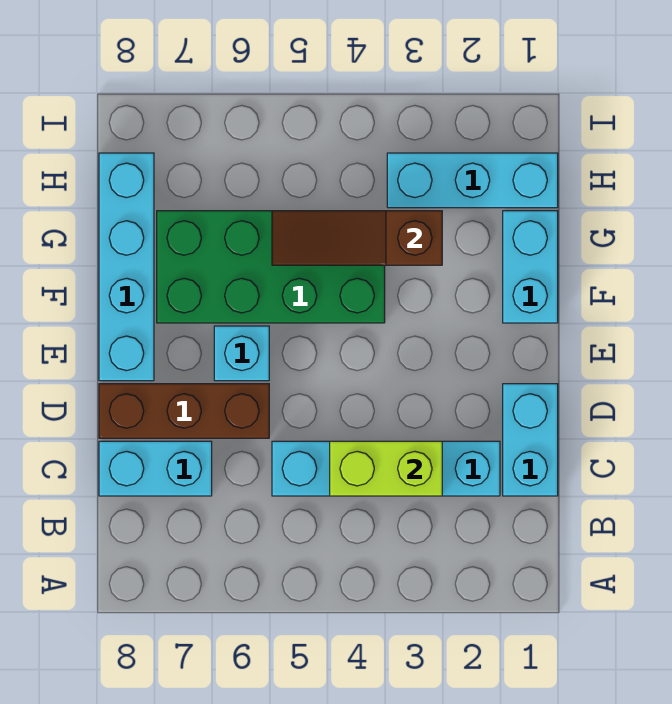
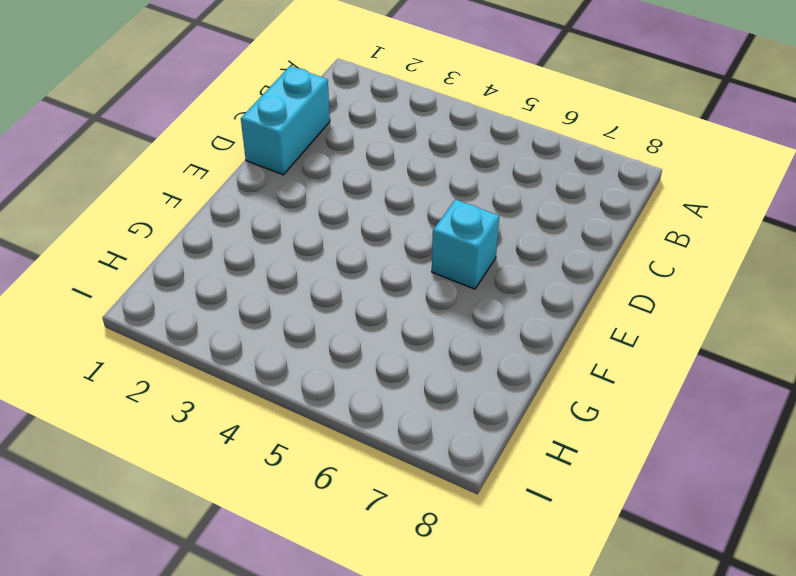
none -> cyan 1x4 brick [272,441,500,496]
none -> cyan 1x2 brick [99,441,212,496]

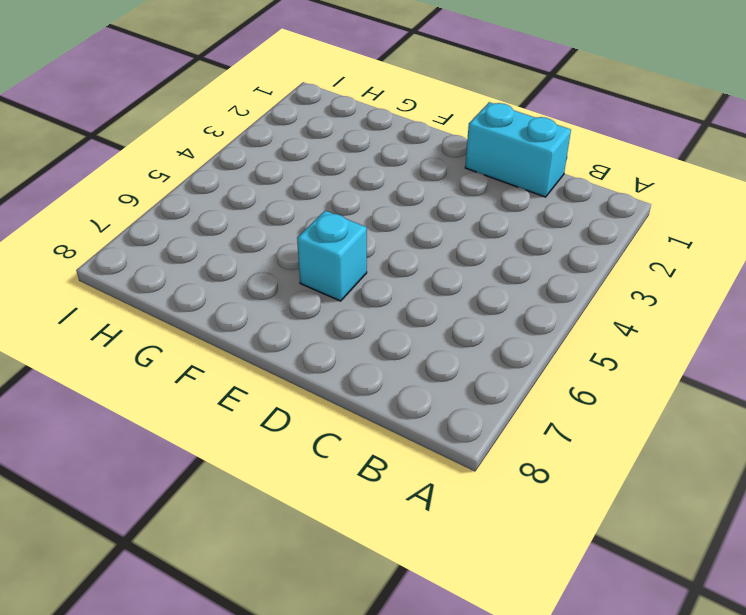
none -> cyan 1x4 brick [272,441,500,496]
none -> cyan 1x2 brick [99,441,212,496]

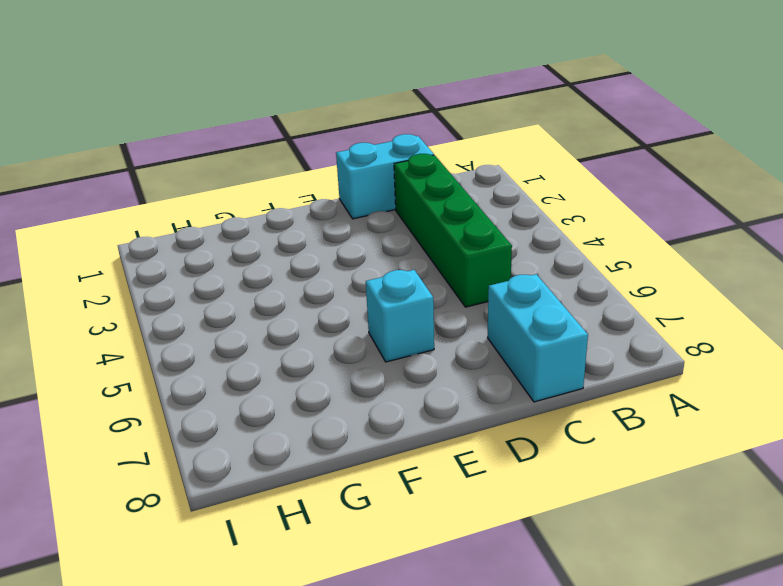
green 1x4 brick [394,154,512,307] -> cyan 1x4 brick [272,441,500,496]
none -> brown 1x3 brick [99,384,269,438]
none -> cyan 1x4 brick [99,153,154,381]

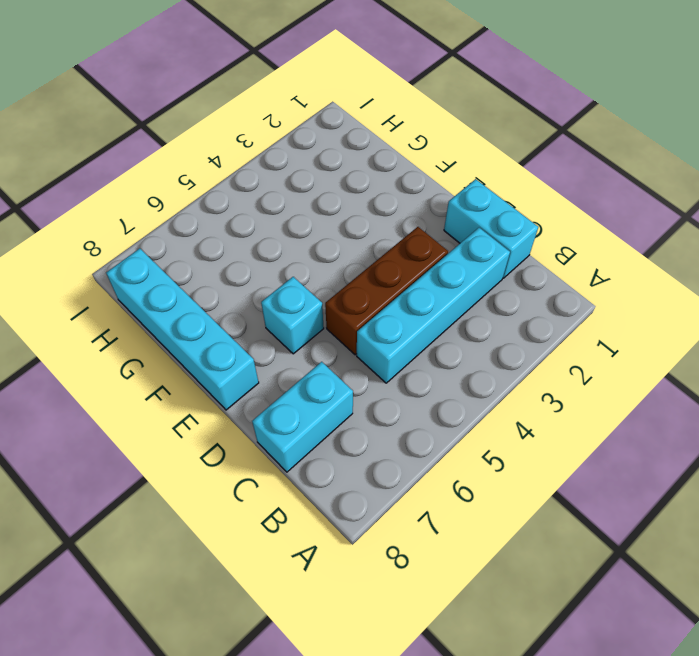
brown 1x3 brick [325,227,448,355] -> brown 1x3 brick moved to [99,384,269,438]
none -> cyan 1x2 brick [503,211,558,323]
none -> green 2x4 brick [157,211,385,323]

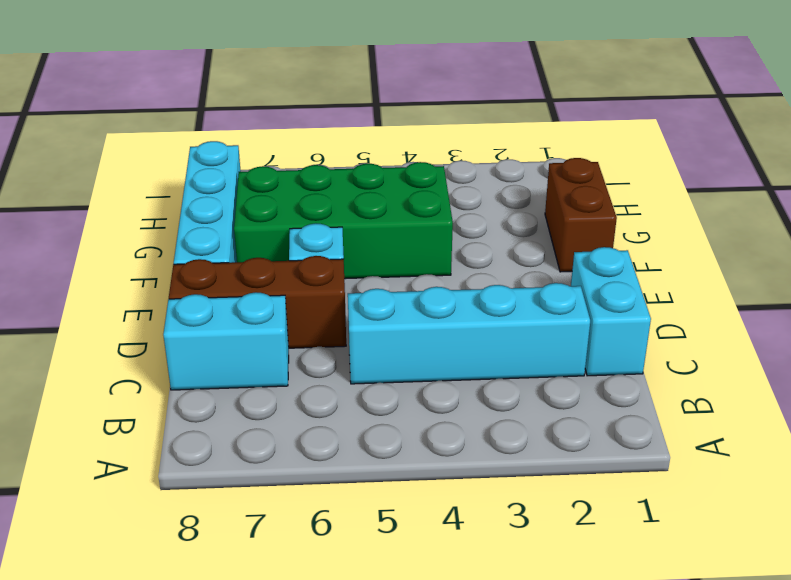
brown 1x2 brick [545,158,617,272] -> cyan 1x2 brick [503,211,558,323]
none -> cyan 1x3 brick [387,153,558,208]
none -> lime 1x2 brick [330,441,442,496]

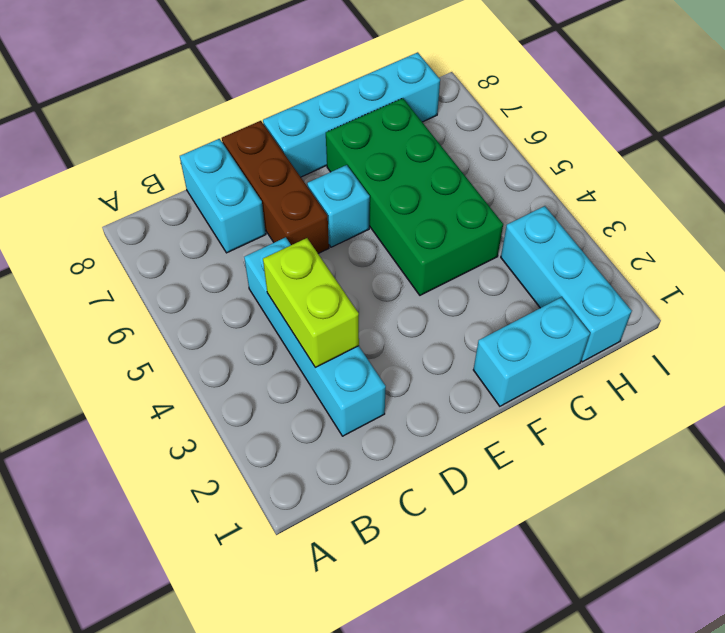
none -> cyan 1x2 brick [503,384,558,496]
none -> brown 1x3 slope [272,211,442,265]

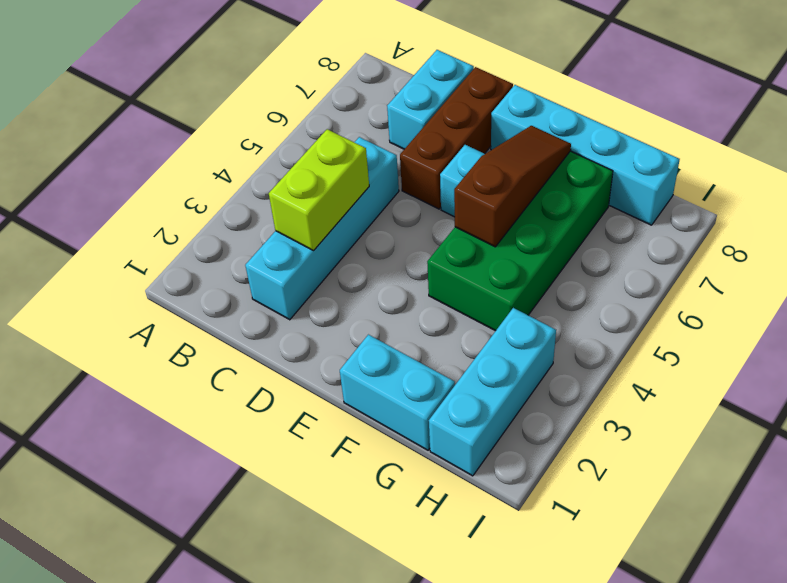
brown 1x3 slope [454,126,571,247] -> brown 1x3 slope moved to [272,211,442,265]
none -> cyan 1x2 brick [503,384,558,496]

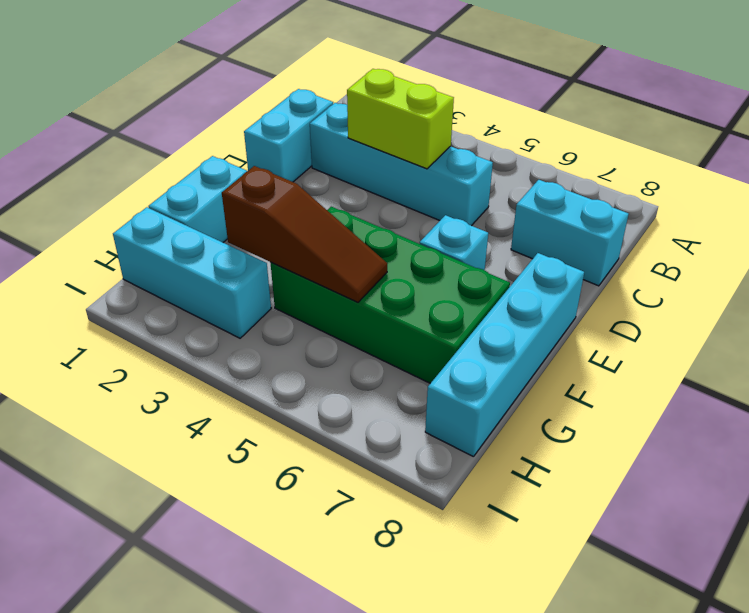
none -> brown 1x3 brick [99,384,269,438]

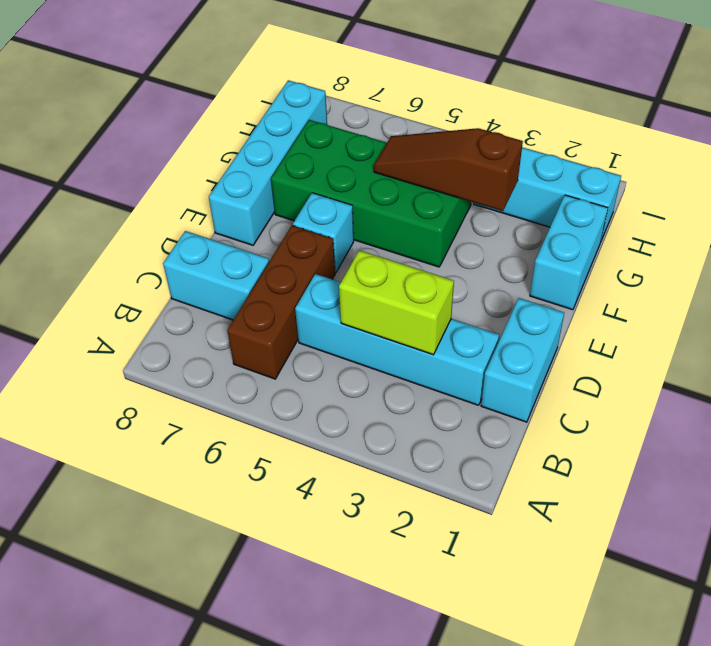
brown 1x3 brick [227,225,335,379] -> brown 1x3 brick turned to [99,384,269,438]

